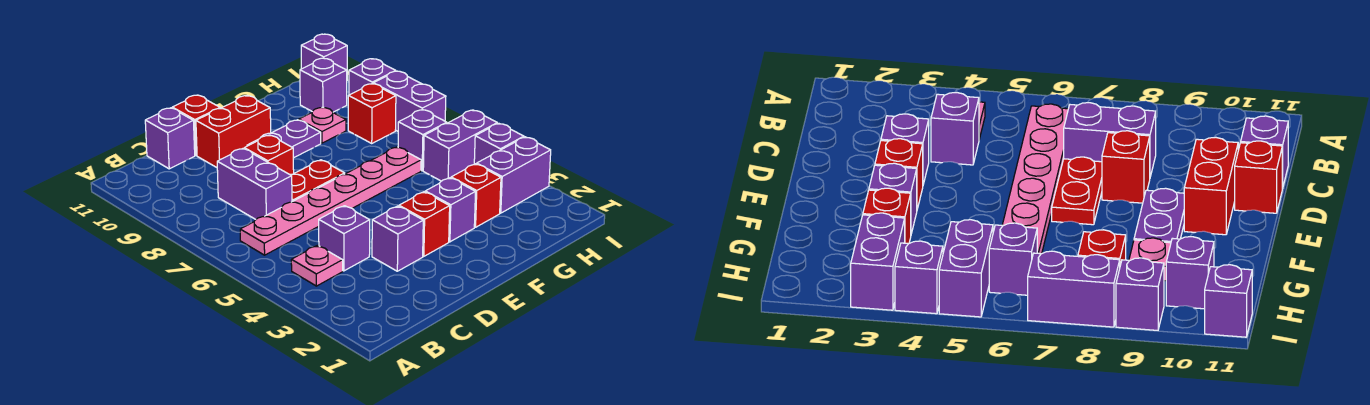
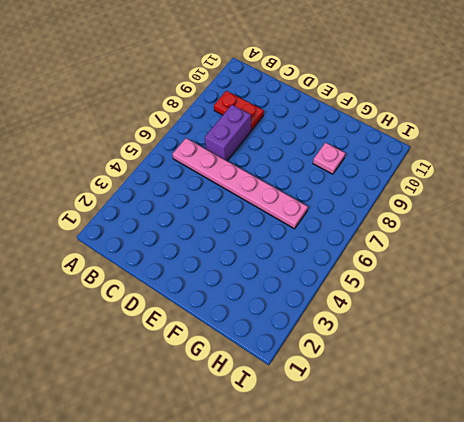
red 1x2 plate [214,91,264,130] -> red 1x2 plate moved to [290,160,345,202]
none -> pink 1x1 plate [291,245,343,286]
none -> purple 1x1 brick [319,206,370,271]
none -> purple 1x1 brick [145,108,195,169]

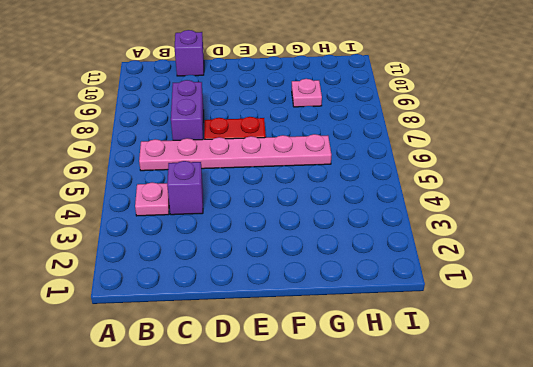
none -> purple 1x1 brick [372,206,423,271]
none -> red 1x1 brick [244,135,294,174]
none -> red 1x2 brick [196,95,271,167]

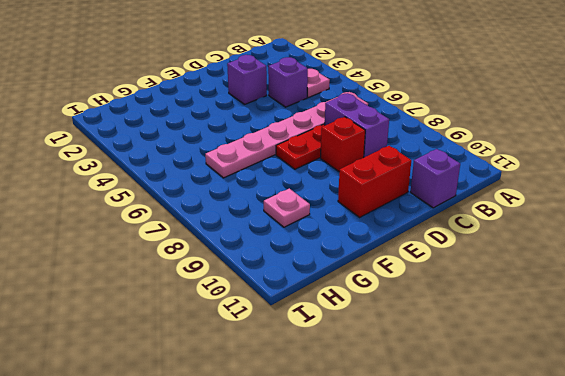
none -> red 1x1 brick [172,95,220,155]
none -> red 1x1 brick [399,192,450,256]
none -> purple 1x2 plate [247,120,321,158]

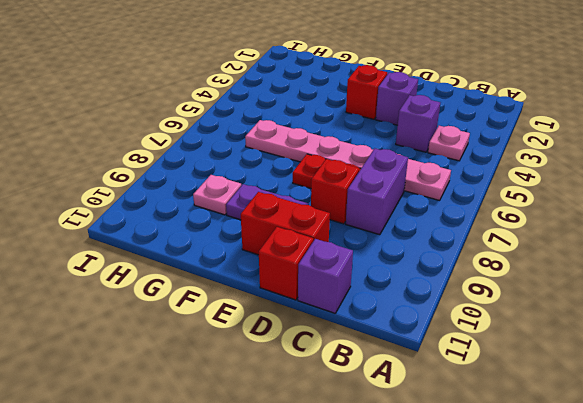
none -> purple 1x1 brick [425,178,476,242]
none -> red 1x1 brick [451,164,501,227]
none -> purple 1x2 brick [477,137,551,213]

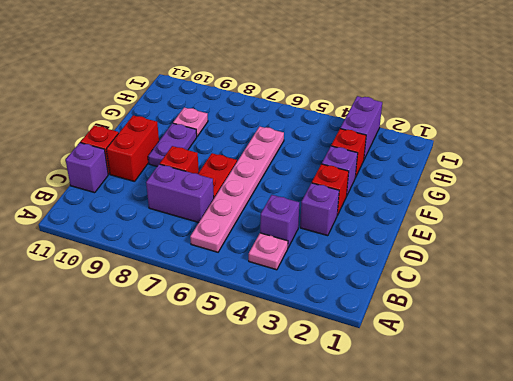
none -> purple 1x2 brick [423,110,497,181]
none -> purple 1x1 brick [398,110,447,171]
none -> red 1x1 brick [348,84,396,143]

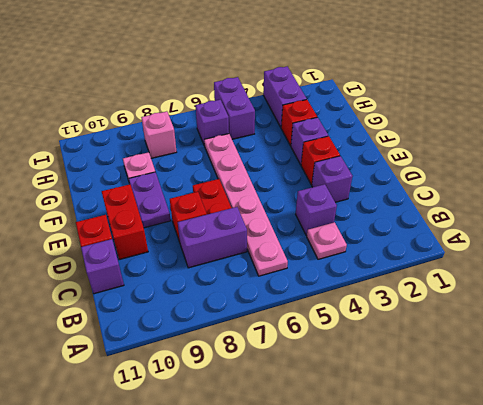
pink 1x1 brick [141,111,177,158] -> red 1x1 brick [348,84,396,143]
none -> purple 1x1 brick [300,58,347,112]
none -> purple 1x1 brick [474,123,524,164]
none -> purple 1x2 brick [373,71,446,131]

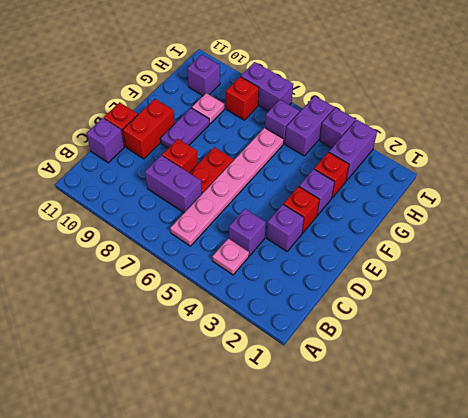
none -> purple 1x1 brick [349,59,395,95]
none -> purple 1x1 brick [301,34,347,70]

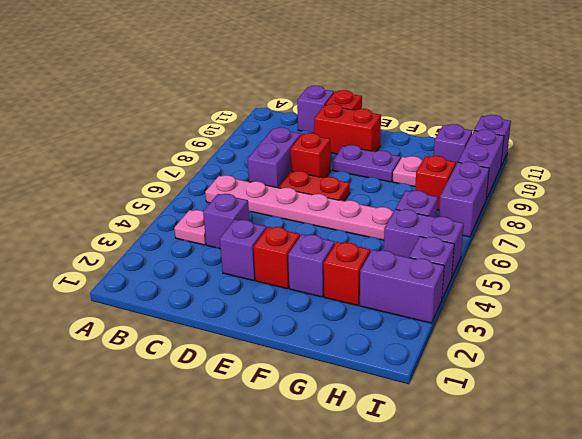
purple 1x2 brick [458,130,504,199] -> purple 1x1 brick [349,59,395,95]

